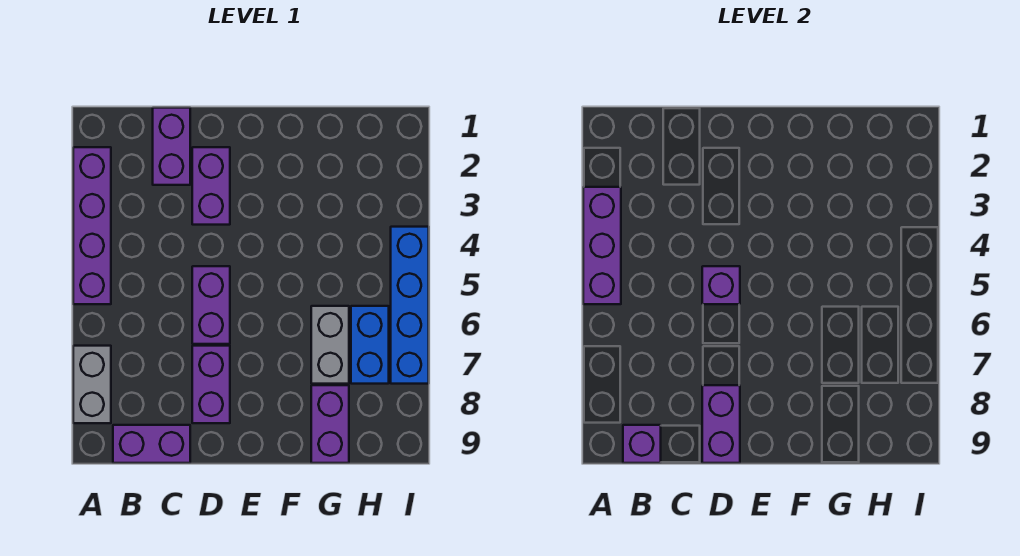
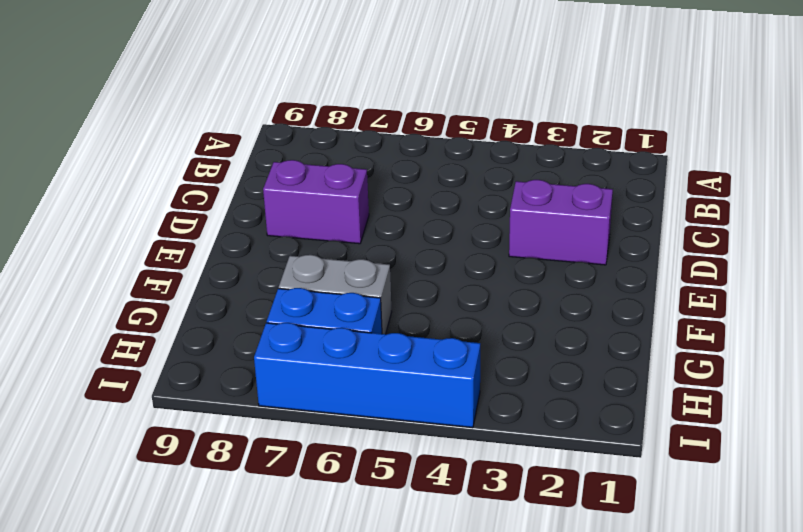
none -> purple 1x4 brick [73,147,111,304]
none -> grey 1x2 brick [73,346,111,423]
none -> purple 1x2 brick [113,425,190,463]

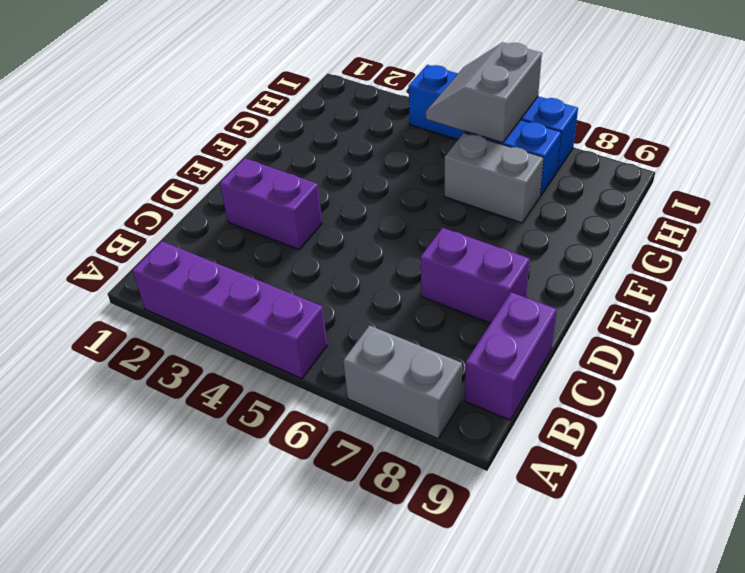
grey 2x2 slope [426,42,542,143] -> none
none -> purple 1x2 brick [153,108,190,185]
none -> purple 1x2 brick [192,266,230,344]
none -> purple 1x2 brick [311,385,349,463]

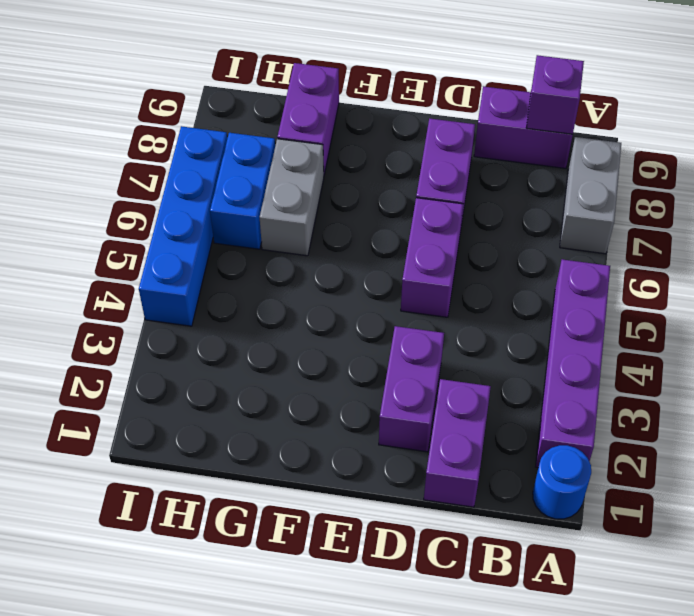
blue 1x1 round brick [533,445,591,519] -> none
none -> purple 1x3 brick [583,187,621,304]
none -> purple 1x1 brick [702,266,740,304]
none -> purple 1x2 brick [702,385,740,463]

